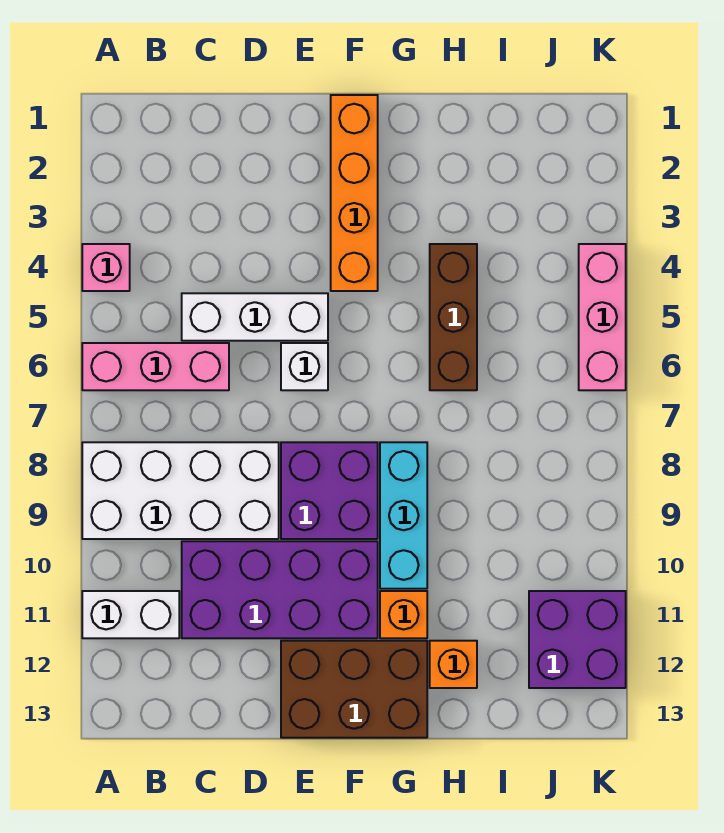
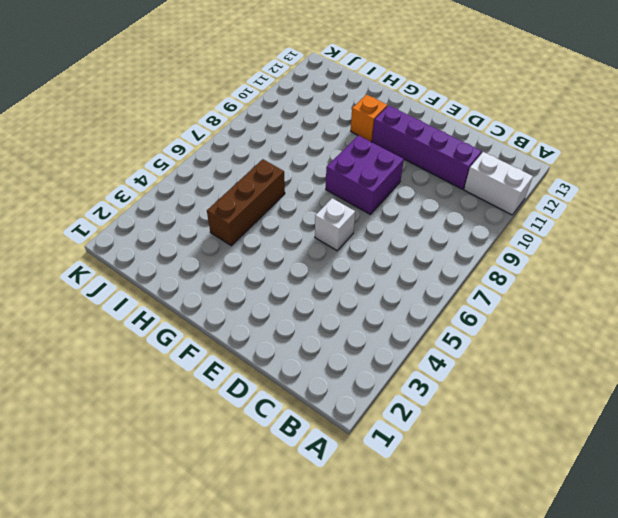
purple 1x4 brick [372,105,482,189] -> purple 2x4 brick [182,541,378,638]
none -> pink 1x1 brick [82,244,130,291]
none -> pink 1x3 brick [82,343,229,390]
none -> white 2x4 brick [82,442,279,539]

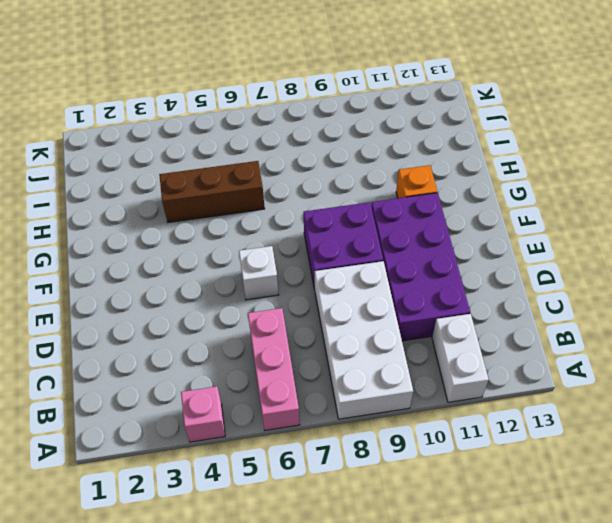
none -> white 1x3 brick [182,293,328,341]
none -> brown 2x3 brick [281,641,427,738]
none -> orange 1x4 brick [331,95,378,291]

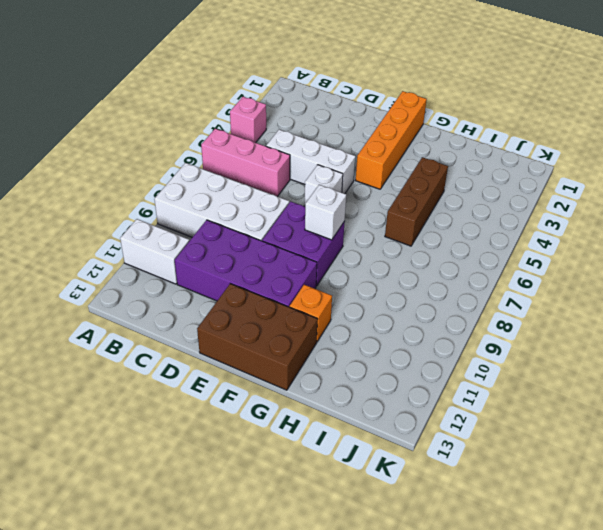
white 1x1 brick [305,185,346,240] -> none
none -> cyan 1x3 brick [380,442,427,589]
none -> orange 1x1 brick [430,641,477,688]
none -> purple 2x2 brick [529,591,626,688]

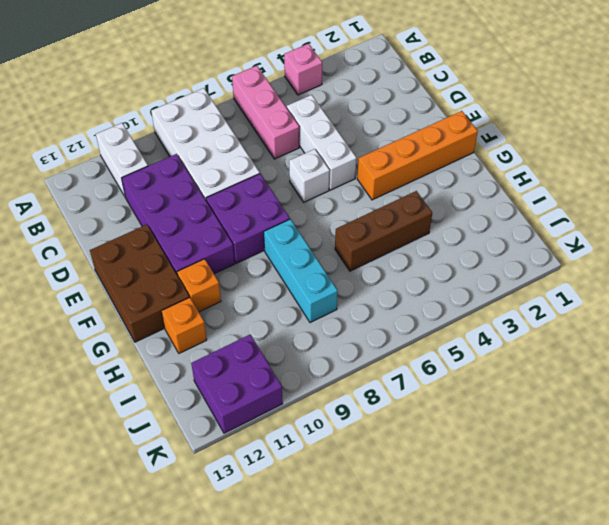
cyan 1x3 brick [264,219,338,323] -> cyan 1x3 brick turned to [380,442,427,589]
none -> pink 1x3 brick [579,244,626,390]

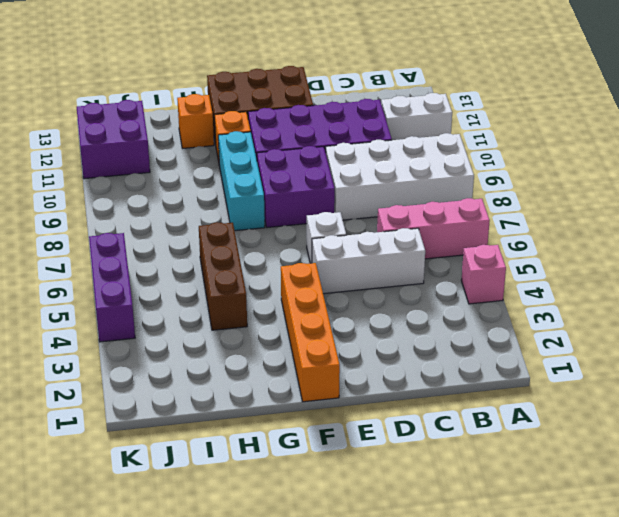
purple 1x3 brick [89,233,135,342] -> pink 1x3 brick [579,244,626,390]

